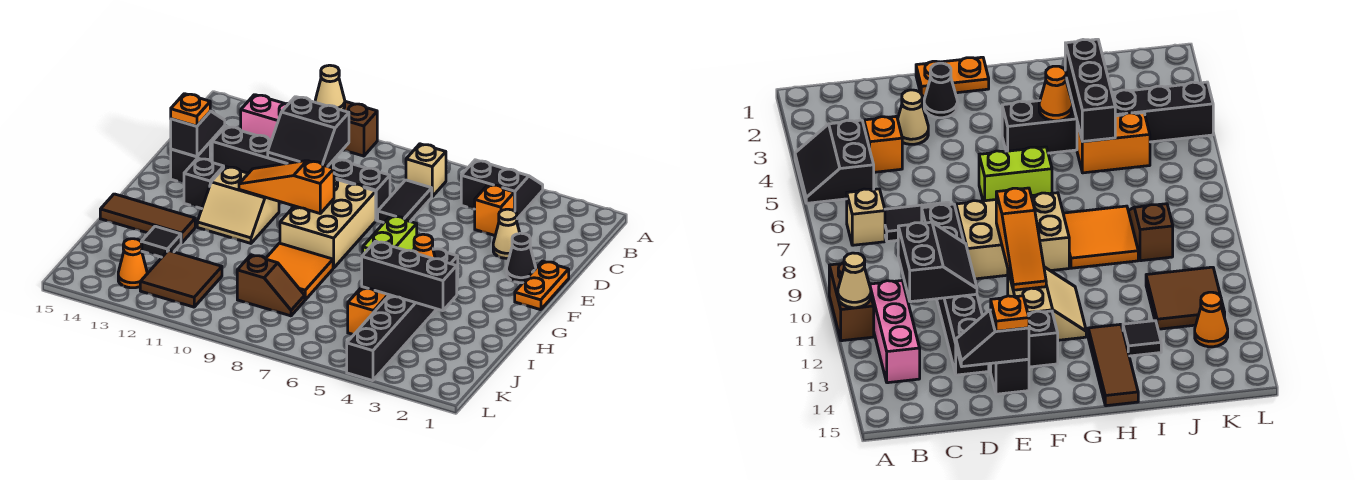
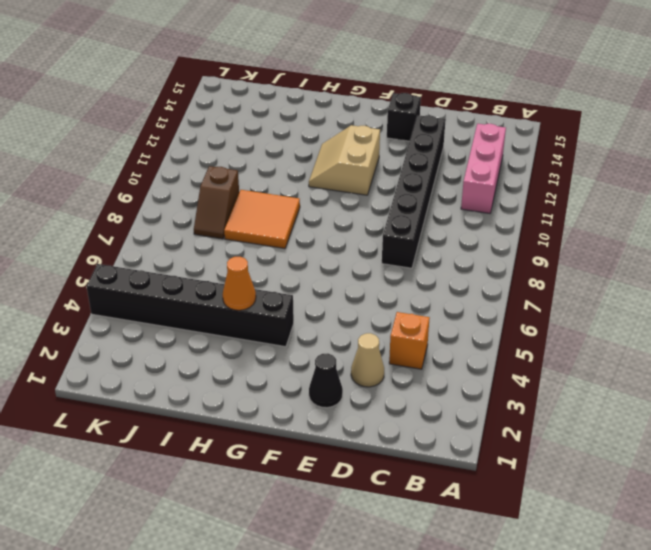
none -> black 2x2 slope [461,160,543,219]
none -> brown 1x2 brick [343,101,377,156]
none -> tan 1x1 brick [406,144,446,196]
none -> black 1x2 tile [378,180,432,223]

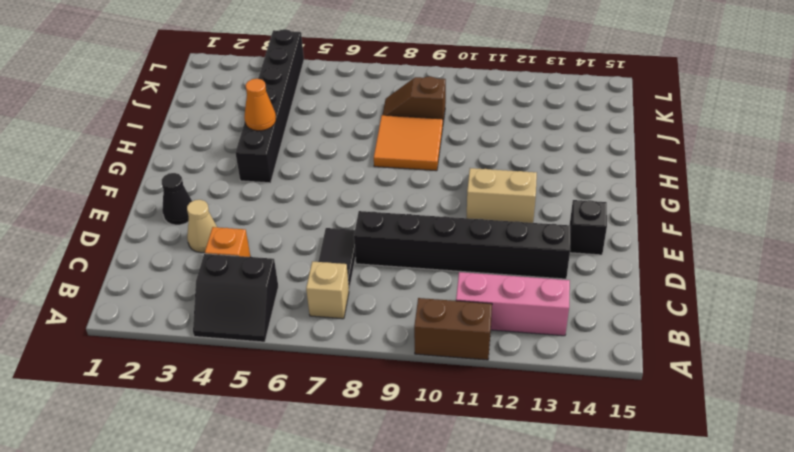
none -> orange 1x2 plate [515,261,569,310]
none -> tan 2x3 brick [280,177,376,268]
none -> lime 1x2 brick [363,216,417,255]
none -> black 1x1 brick [184,158,224,209]

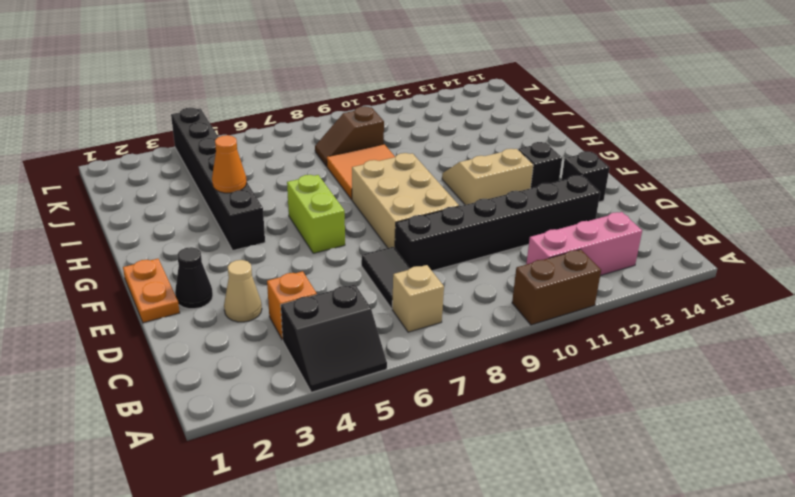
none -> brown 1x3 tile [100,194,195,243]
none -> orange 1x2 brick [348,287,389,335]
none -> black 1x1 tile [141,226,181,257]
none -> brown 2x2 tile [140,250,222,307]

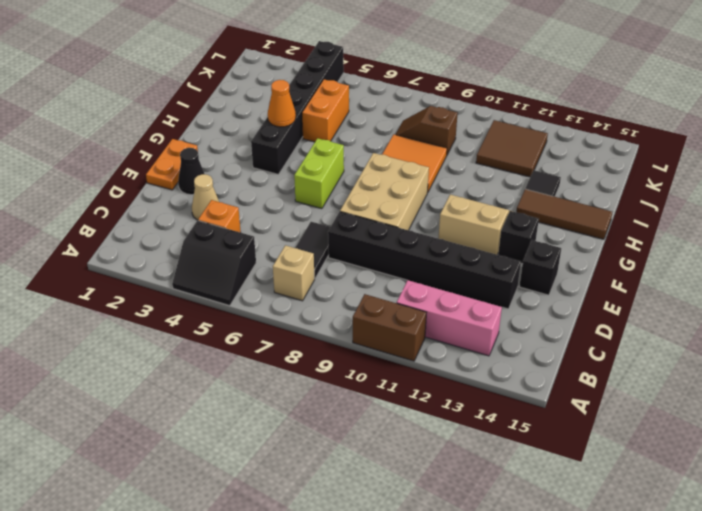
none -> orange 1x1 cone [118,239,147,288]
none -> tan 1x1 cone [315,65,345,111]
none -> black 2x2 slope [268,97,349,167]
none -> black 1x2 slope [171,111,225,157]

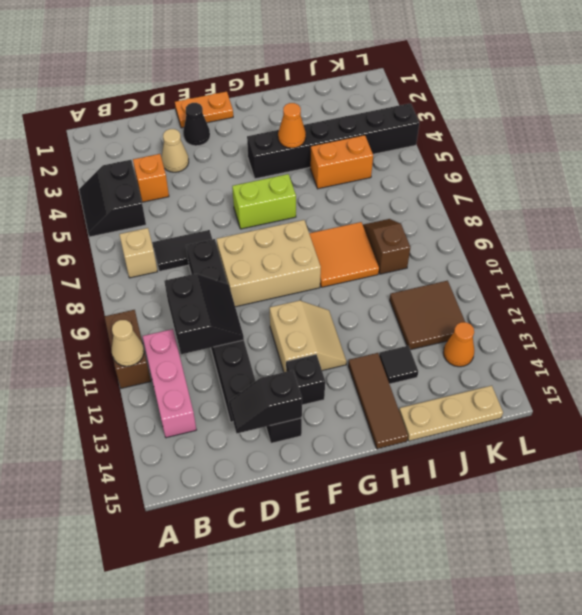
tan 1x3 plate [399,386,503,441] -> none
none -> orange 1x3 slope [239,161,334,213]
none -> black 1x3 brick [362,241,457,311]
none -> orange 1x1 plate [171,94,210,126]

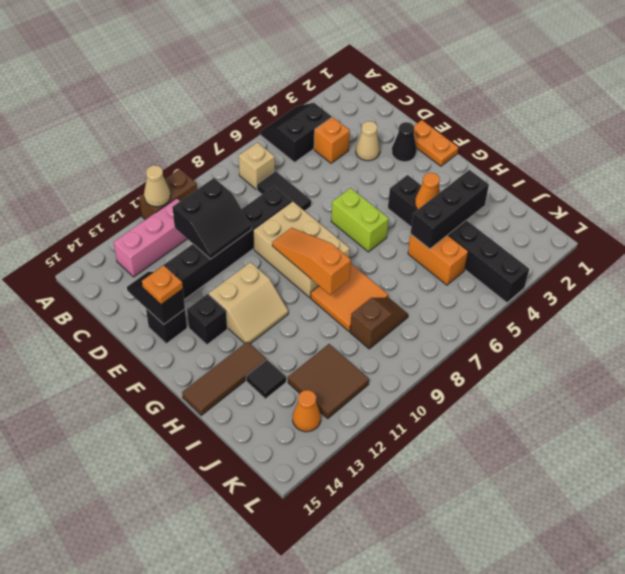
orange 1x3 slope [272,228,351,295] -> orange 1x3 slope turned to [239,161,334,213]

